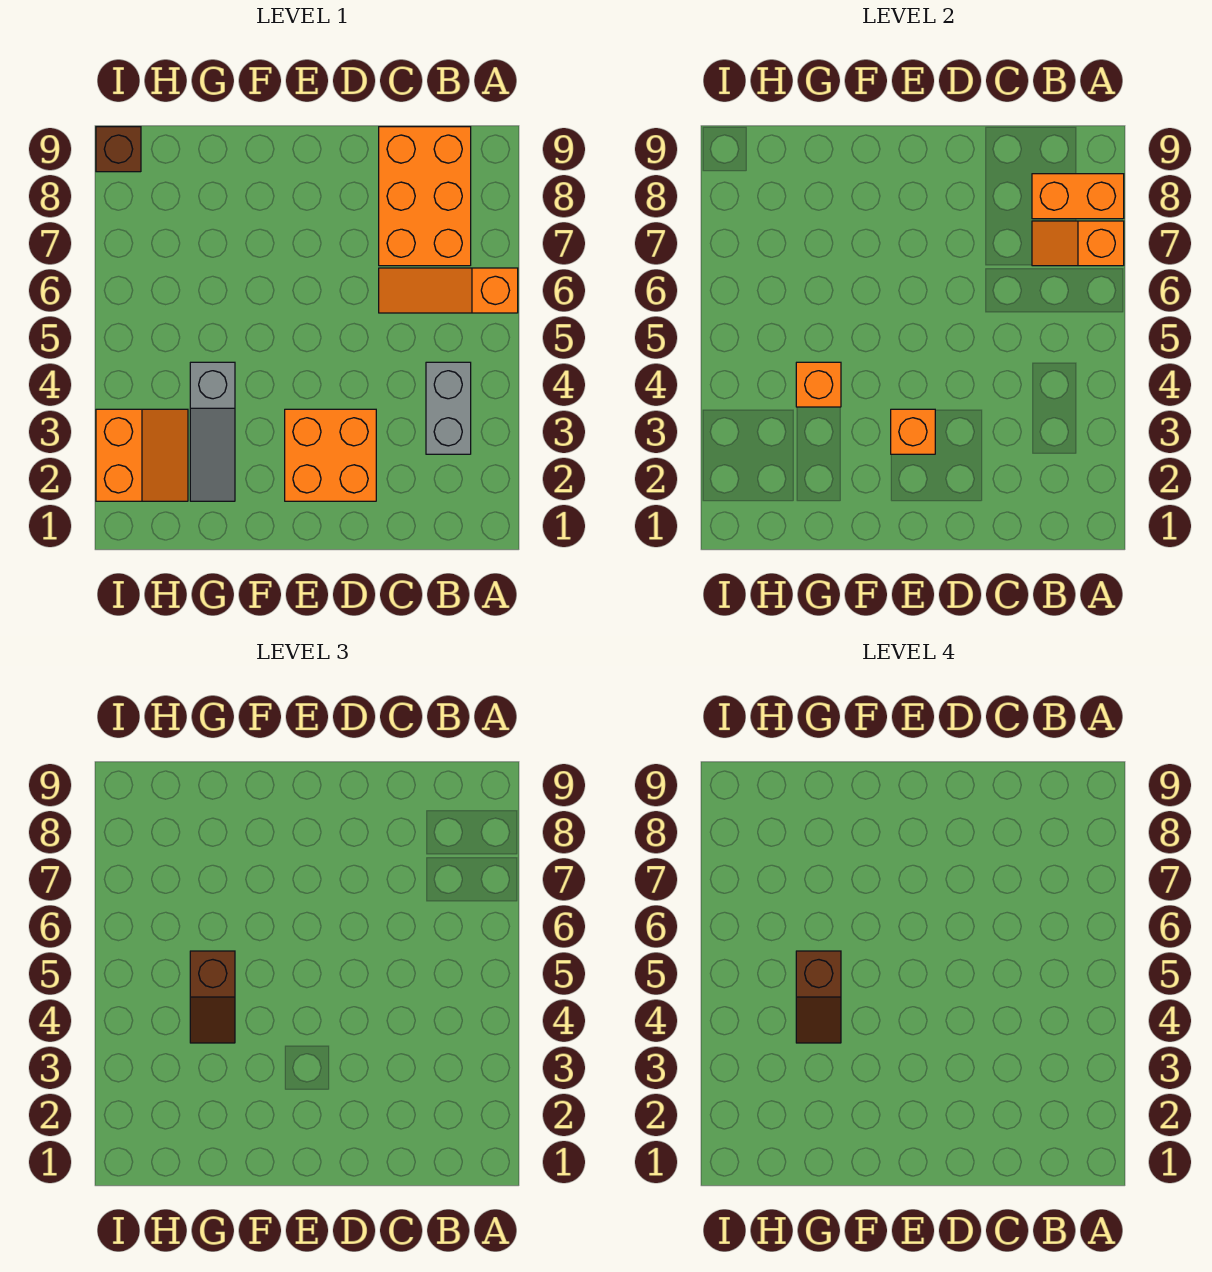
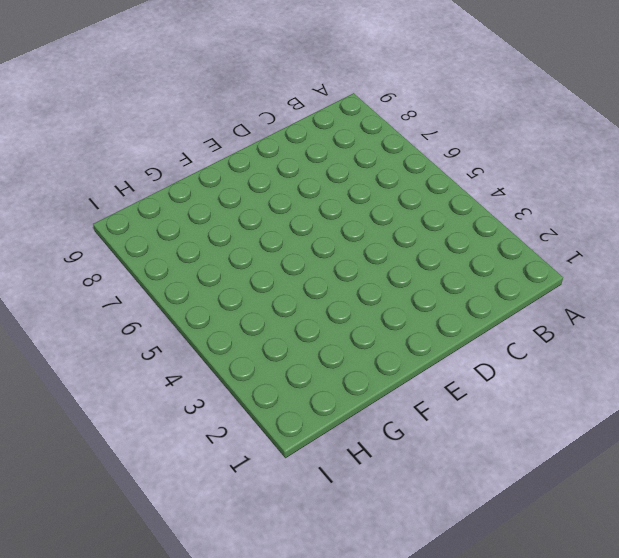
none -> orange 1x3 slope [379,268,518,313]
none -> grey 1x2 brick [426,362,471,454]
none -> orange 2x3 brick [379,127,471,266]

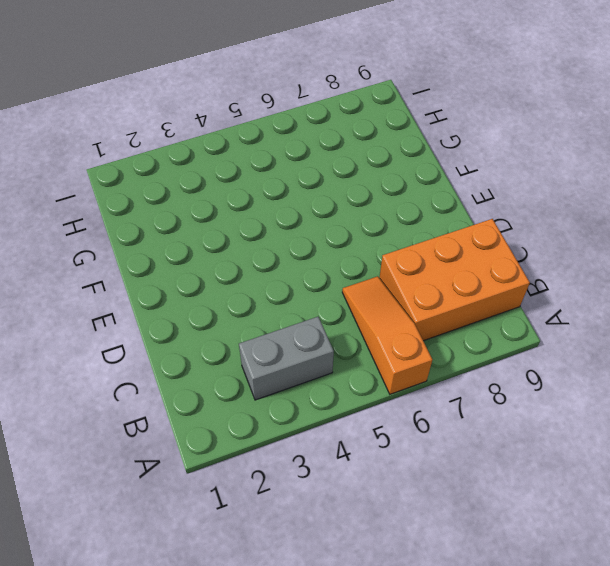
none -> orange 2x2 brick [285,409,376,501]
none -> grey 1x3 slope [190,362,235,501]
none -> orange 2x2 slope [96,409,188,501]

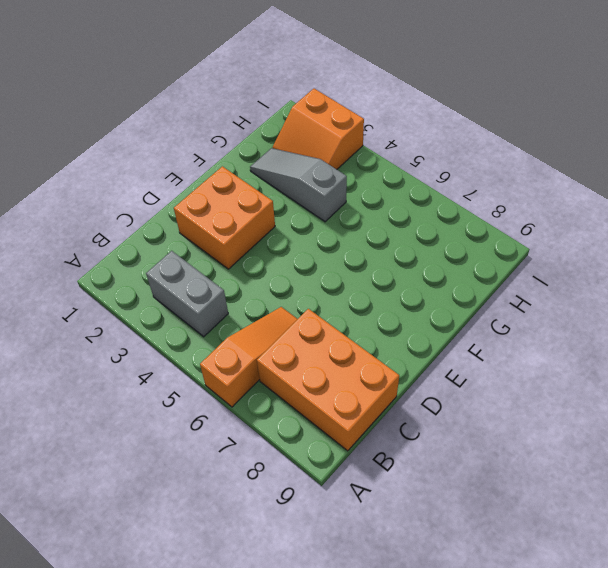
none -> brown 1x1 brick [96,127,141,172]
none -> orange 1x2 slope [1032,221,1124,266]
none -> orange 1x2 brick [1032,174,1124,219]

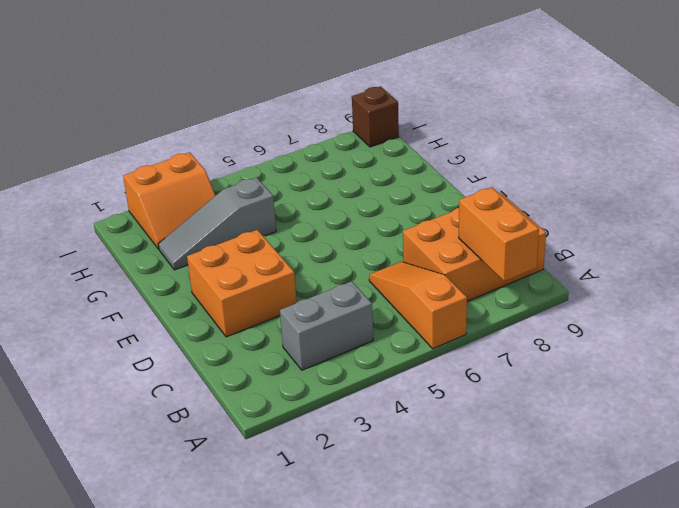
none -> orange 1x2 slope [1032,221,1124,266]
none -> orange 1x1 brick [891,409,935,454]
none -> orange 1x1 brick [796,362,841,407]

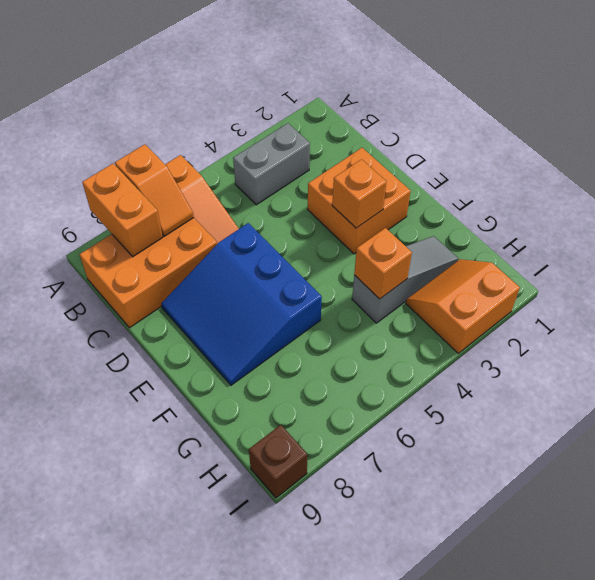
blue 3x3 slope [161,223,322,385] -> none
none -> brown 1x2 slope [190,951,235,1043]
none -> brown 1x2 slope [796,951,841,1043]

